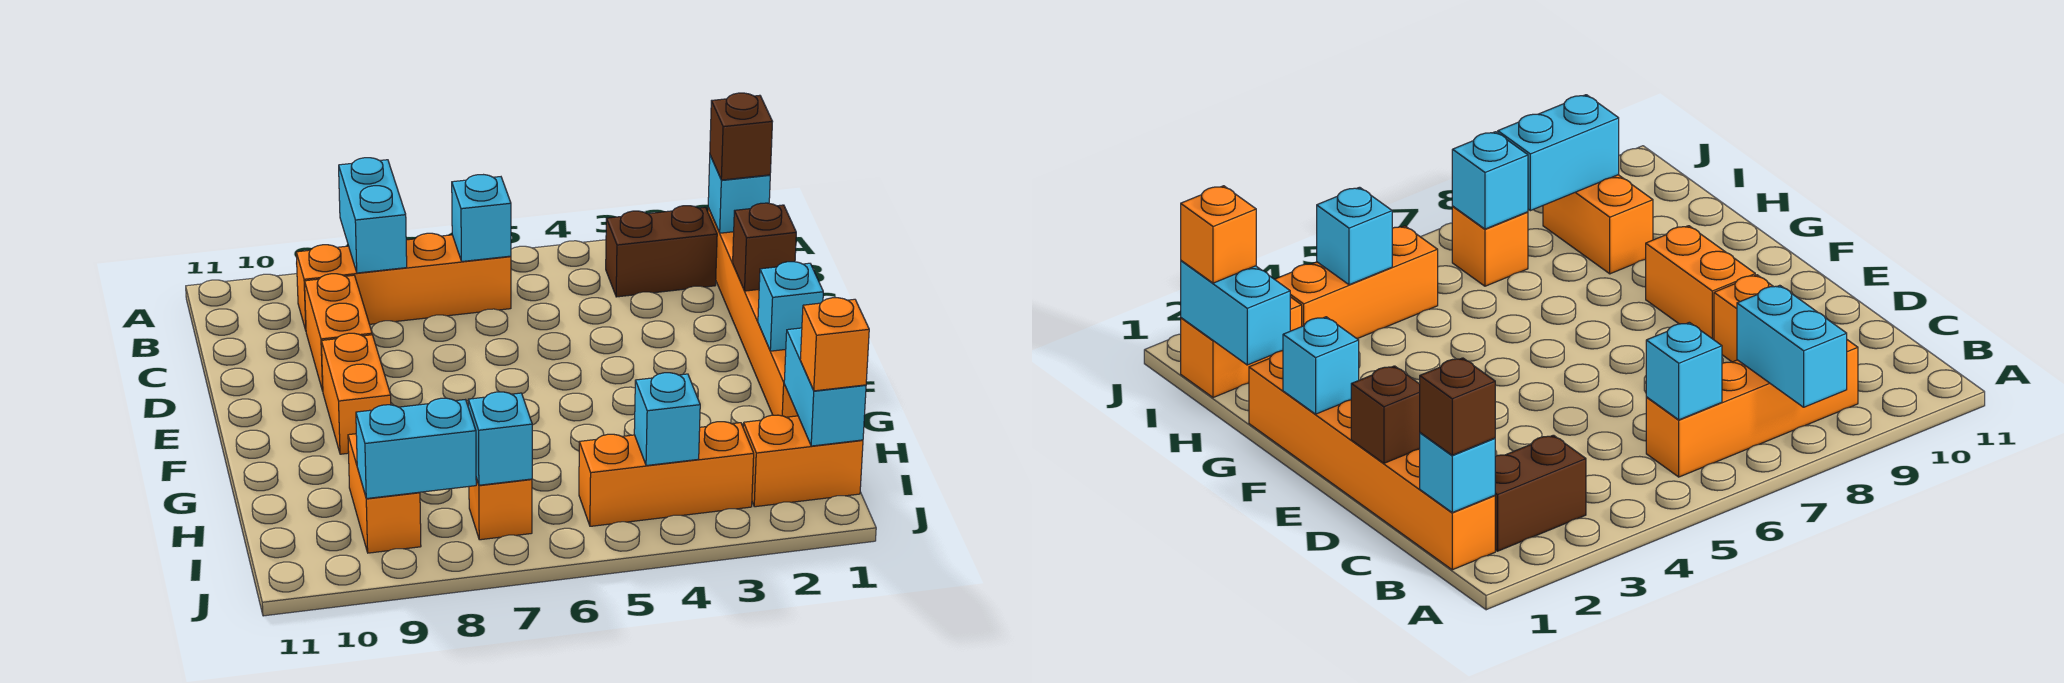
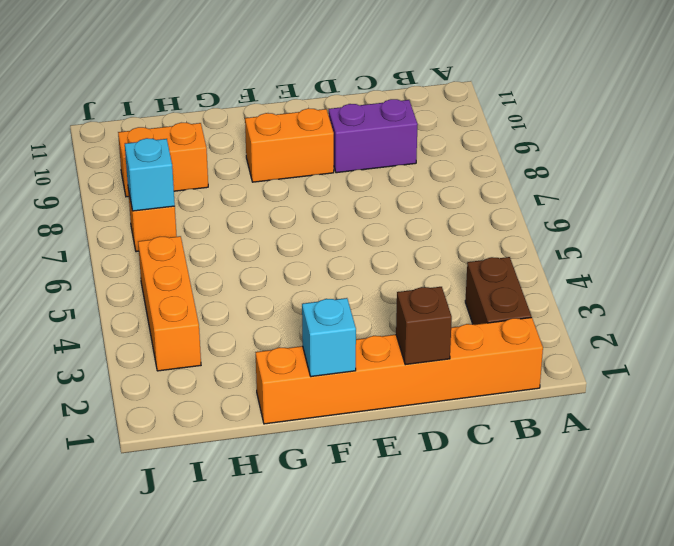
purple 1x2 brick [329,99,418,173] -> orange 1x2 brick [305,274,372,391]
none -> orange 1x4 brick [296,233,511,330]
none -> orange 1x2 brick [743,415,863,507]
none -> cyan 1x2 brick [339,158,407,273]

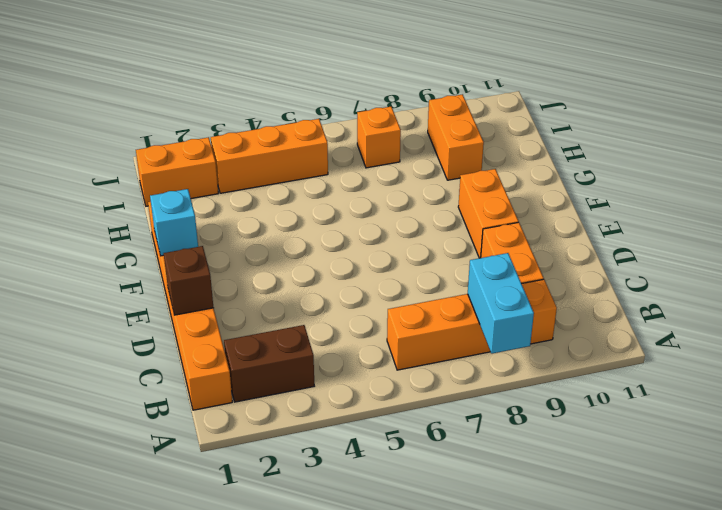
none -> cyan 1x1 brick [708,156,770,233]
none -> cyan 1x1 brick [452,175,511,261]
none -> cyan 1x2 brick [784,328,866,446]

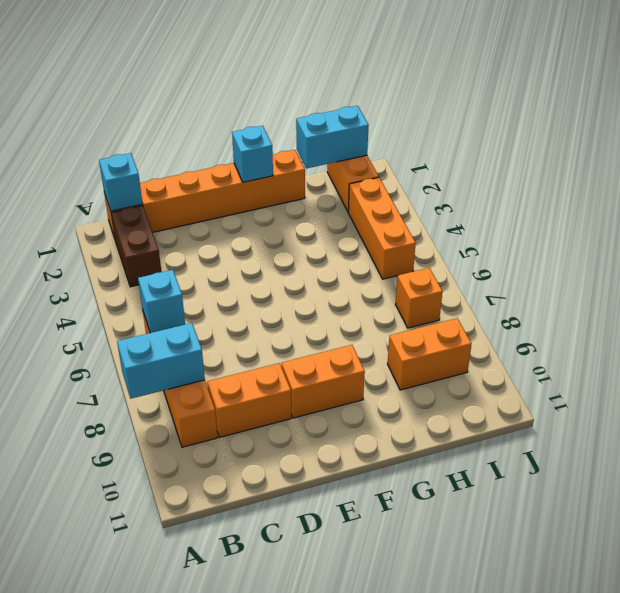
none -> brown 1x1 brick [733,203,796,291]
none -> cyan 1x1 brick [634,373,700,466]
none -> cyan 1x1 brick [468,392,532,485]

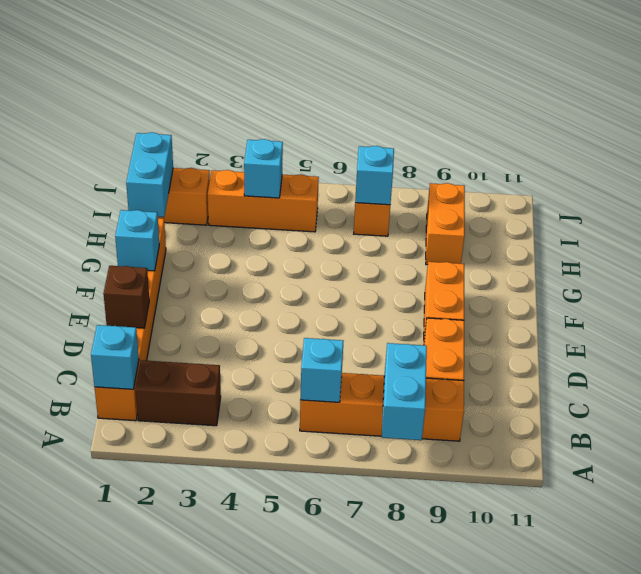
none -> cyan 1x2 brick [356,398,476,499]
none -> brown 1x1 brick [710,93,773,180]
none -> orange 1x1 brick [800,298,869,391]

